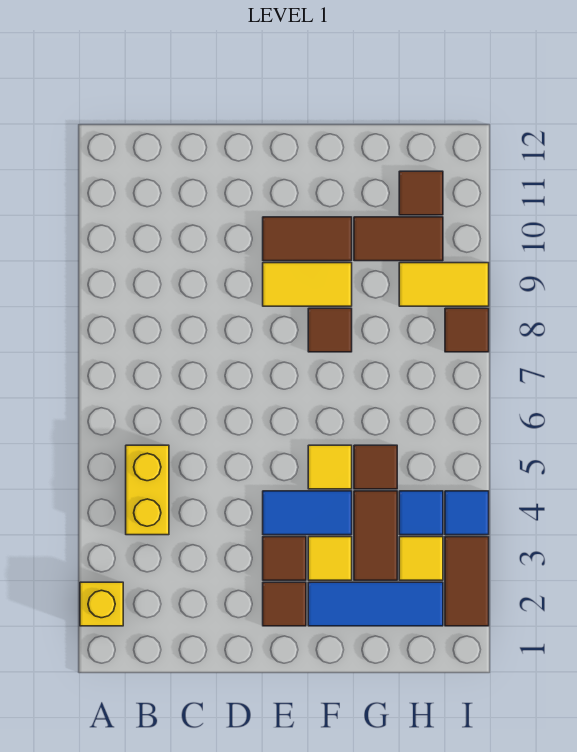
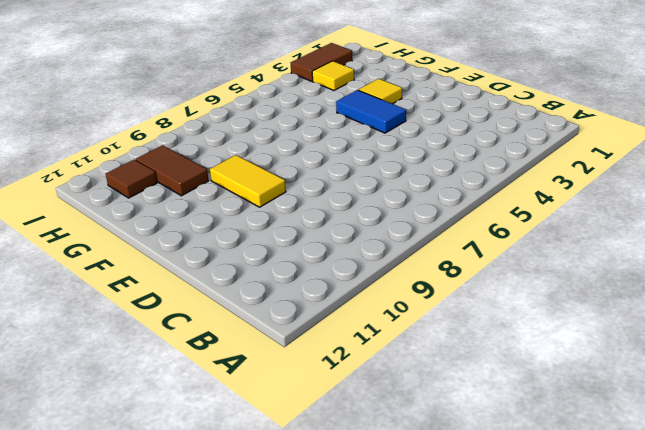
none -> yellow 1x1 brick [80,582,123,626]
none -> yellow 1x2 brick [126,445,169,535]
none -> brown 1x1 tile [263,582,306,626]

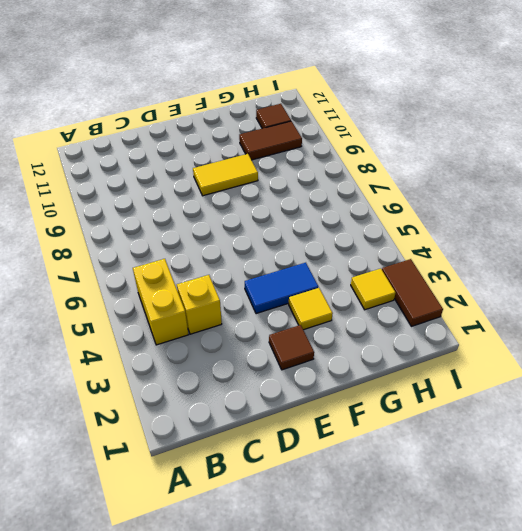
yellow 1x1 brick [177,275,222,334] -> yellow 1x1 brick moved to [80,582,123,626]
none -> brown 1x1 tile [263,537,306,580]
none -> brown 1x2 tile [263,217,352,261]
none -> blue 1x3 tile [308,582,443,626]

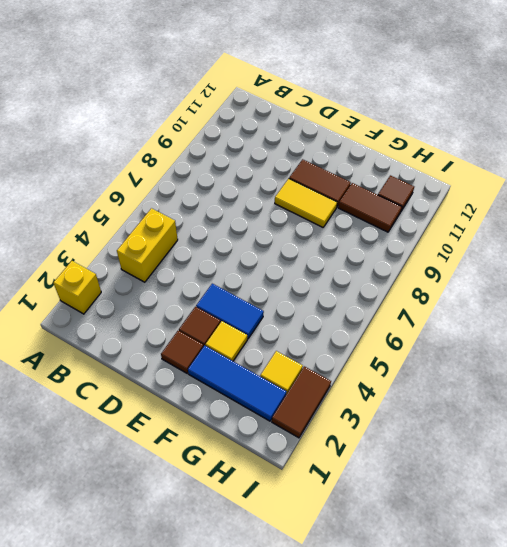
none -> yellow 1x1 tile [308,445,352,489]
none -> brown 1x1 tile [308,308,352,352]
none -> brown 1x2 tile [354,491,397,580]

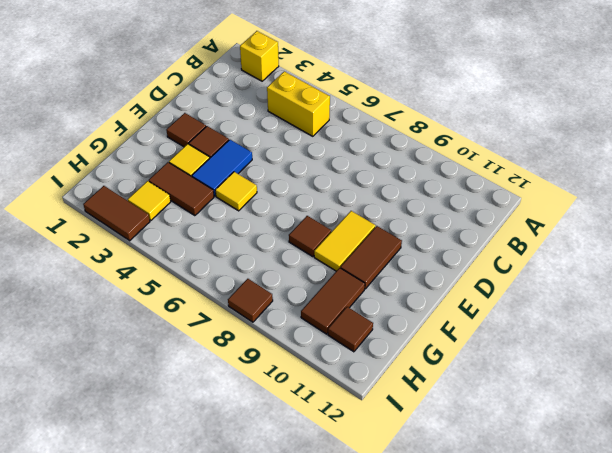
none -> blue 1x3 tile [308,582,443,626]
none -> brown 1x1 tile [354,445,397,489]
none -> blue 1x1 tile [399,491,443,535]

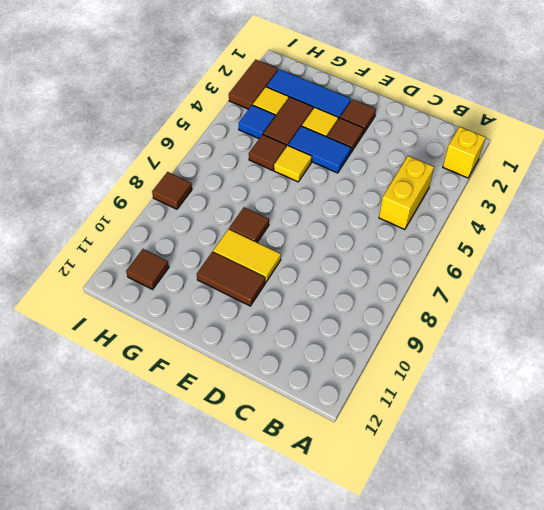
none -> brown 1x2 tile [354,217,443,261]
none -> yellow 1x2 tile [399,263,489,306]
none -> blue 1x1 tile [445,491,489,535]

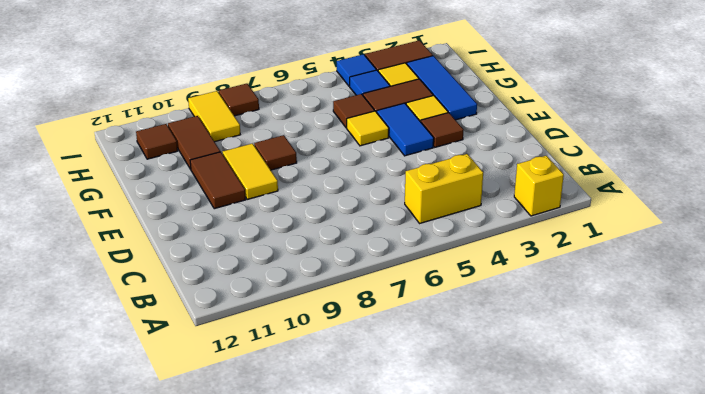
none -> brown 1x1 tile [263,582,306,626]

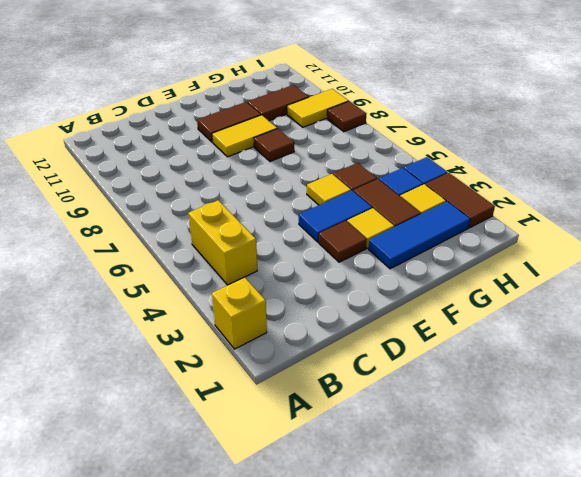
none -> brown 1x1 tile [263,582,306,626]
none -> brown 1x1 tile [399,171,443,215]

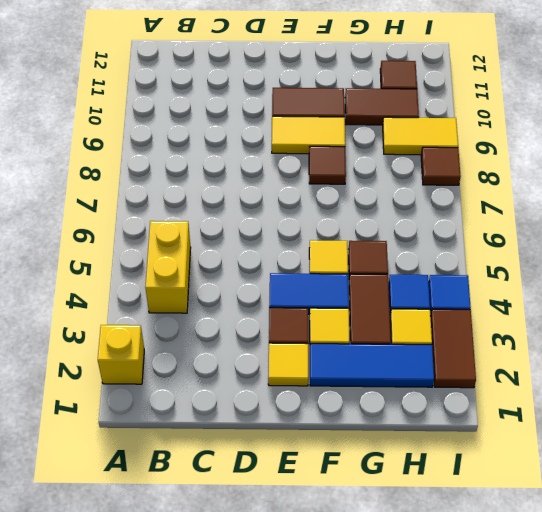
yellow 1x1 tile [268,343,308,386] -> brown 1x1 tile [263,582,306,626]

